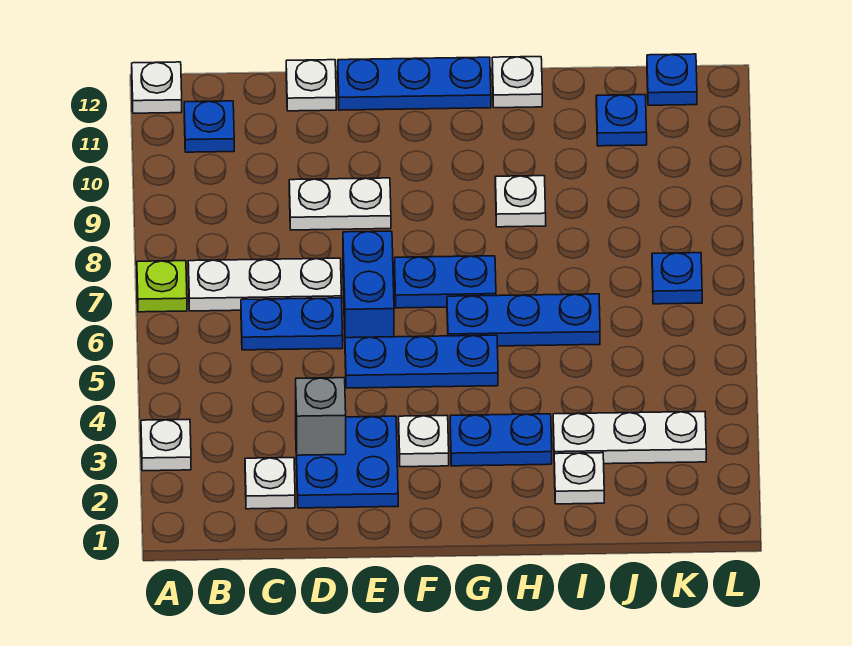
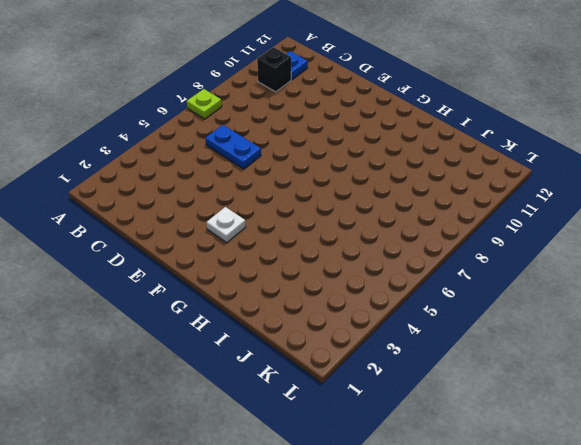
black 1x1 brick [257,47,291,92] -> none
none -> white 1x1 plate [141,419,191,471]
none -> white 1x1 plate [132,62,182,113]
none -> white 1x3 plate [188,258,342,311]

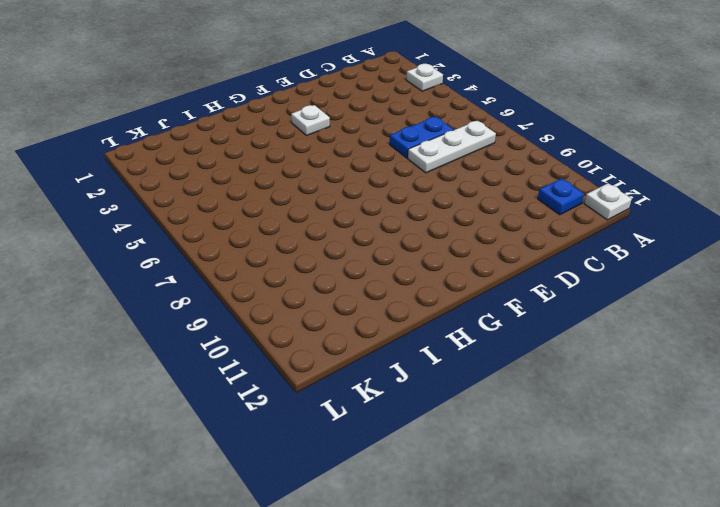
none -> lime 1x1 plate [137,261,187,312]
none -> white 1x1 plate [245,458,295,509]
none -> blue 2x2 plate [296,416,398,508]

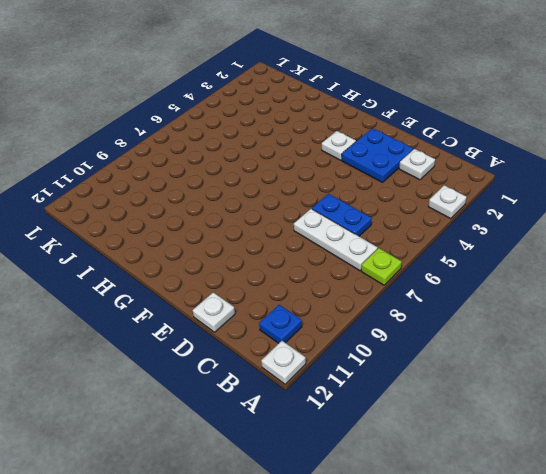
none -> white 1x2 plate [289,178,391,230]
none -> blue 1x3 plate [345,335,498,388]
none -> blue 1x2 brick [343,231,394,338]

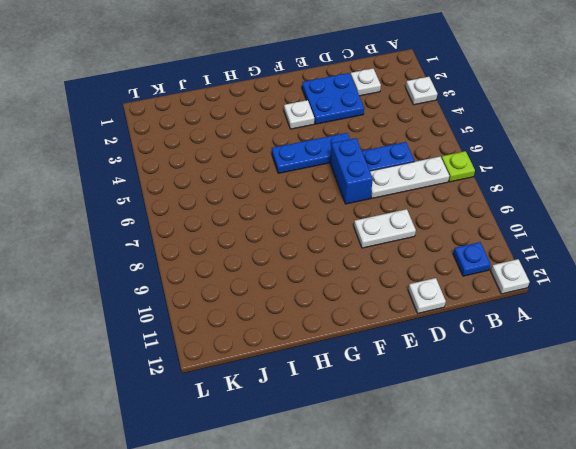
none -> blue 1x3 plate [338,57,491,110]
none -> blue 1x2 plate [395,256,496,308]
none -> blue 1x2 plate [450,414,552,466]

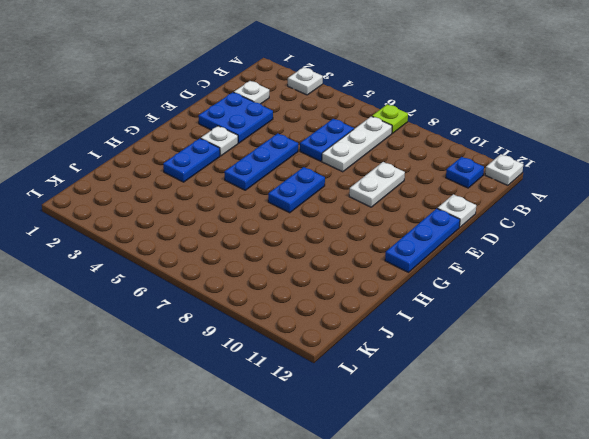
none -> blue 1x2 brick [343,231,394,338]
none -> blue 1x3 plate [447,294,600,346]
none -> white 1x1 plate [495,176,546,227]

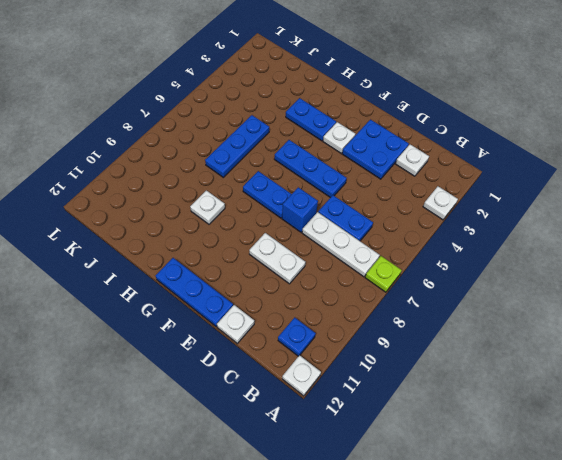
blue 1x1 brick [282,187,318,232] -> blue 1x2 brick [343,231,394,338]
blue 1x3 plate [205,115,269,177] -> blue 1x3 plate turned to [447,294,600,346]
none -> white 1x1 plate [492,57,542,108]
none -> white 1x1 plate [554,453,604,504]
none -> white 1x3 plate [553,412,706,464]

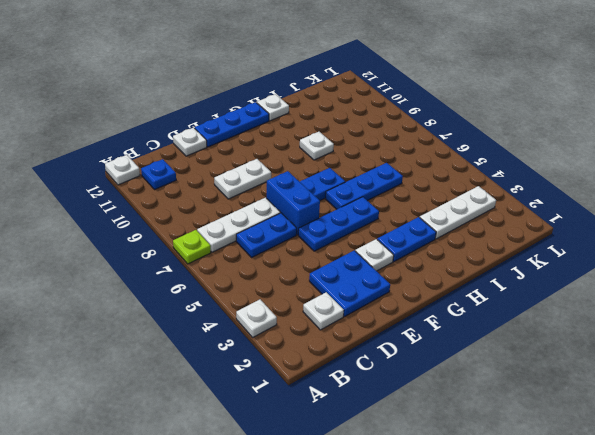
none -> white 1x1 plate [554,453,604,504]
none -> blue 1x1 plate [596,95,647,146]
none -> blue 1x1 plate [652,253,702,304]

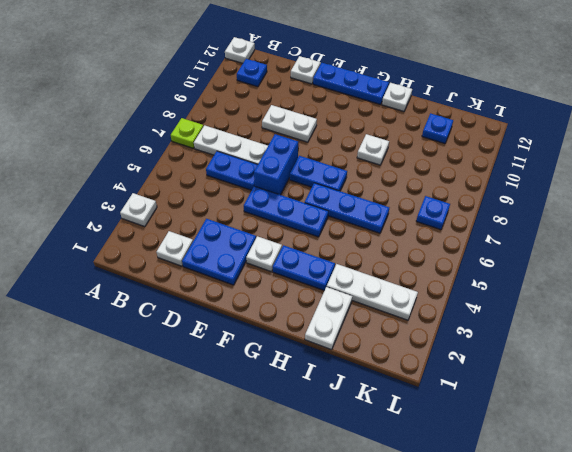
white 1x2 plate [305,287,352,350] -> white 1x1 plate [554,453,604,504]
none -> blue 1x1 plate [647,54,697,105]
none -> grey 1x1 brick [296,378,346,455]

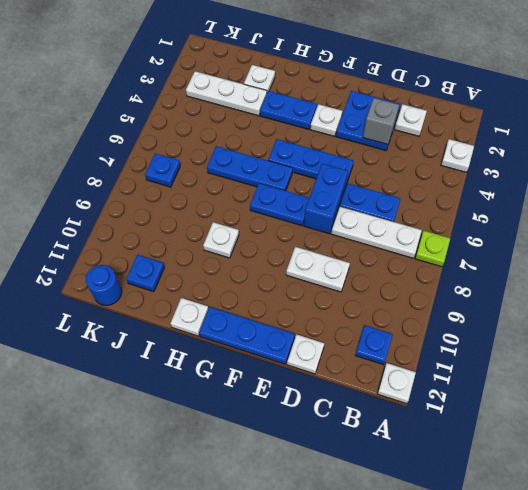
blue 1x1 round brick [86,265,122,306] -> blue 1x1 plate [647,54,697,105]

